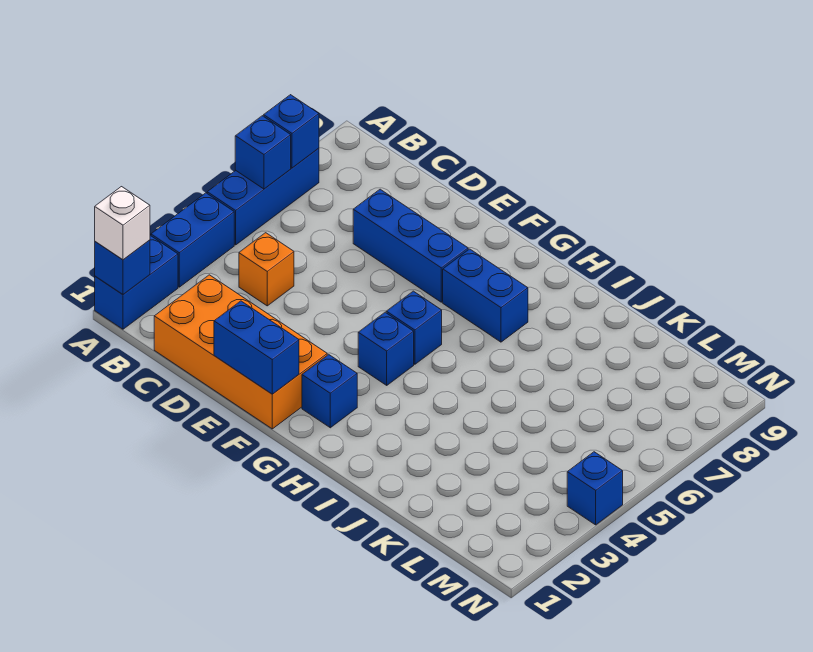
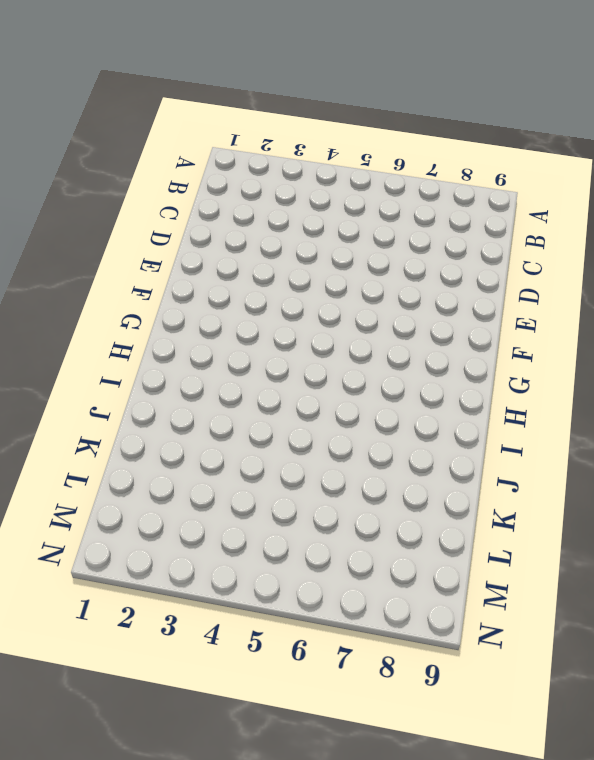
none -> blue 1x2 brick [95,236,178,329]
none -> blue 1x2 brick [151,193,234,287]
none -> blue 1x3 brick [207,148,319,245]

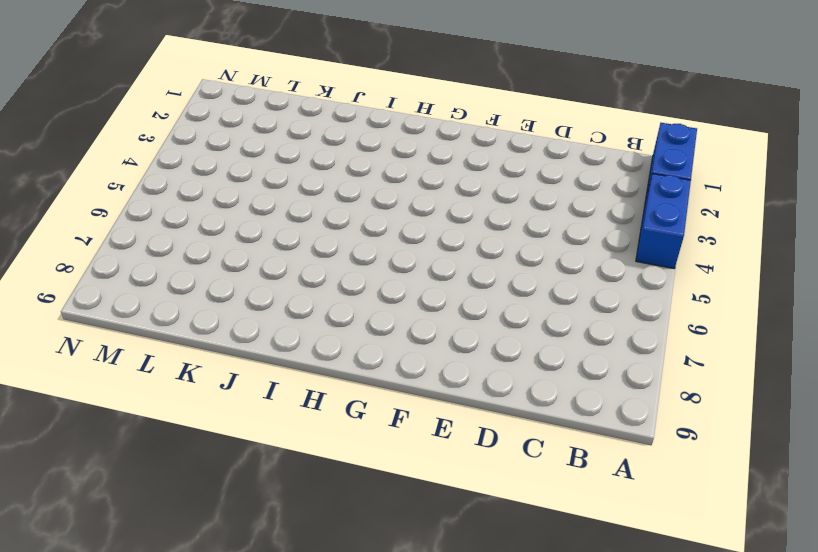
none -> blue 1x3 brick [207,148,319,245]
none -> orange 2x4 brick [154,275,327,429]
none -> orange 1x1 brick [239,233,294,306]

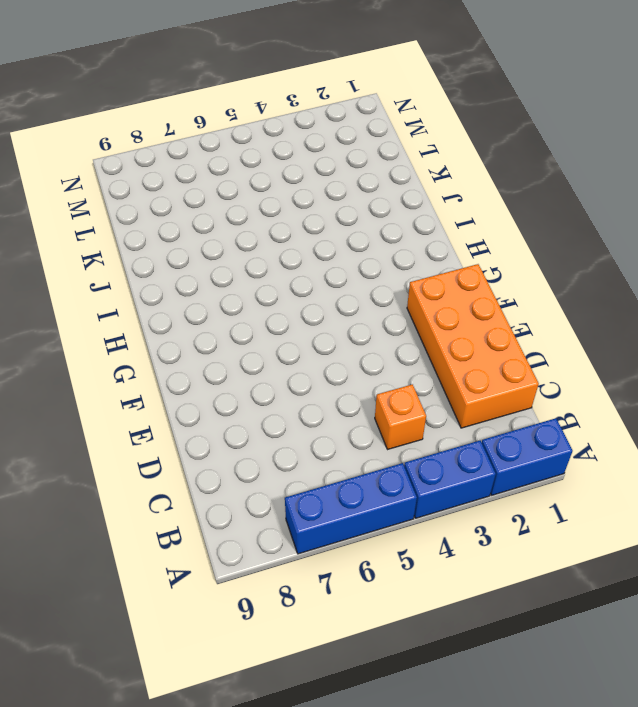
none -> blue 1x3 brick [353,189,468,302]
none -> blue 1x1 brick [302,355,357,428]
none -> blue 1x1 brick [358,312,414,385]

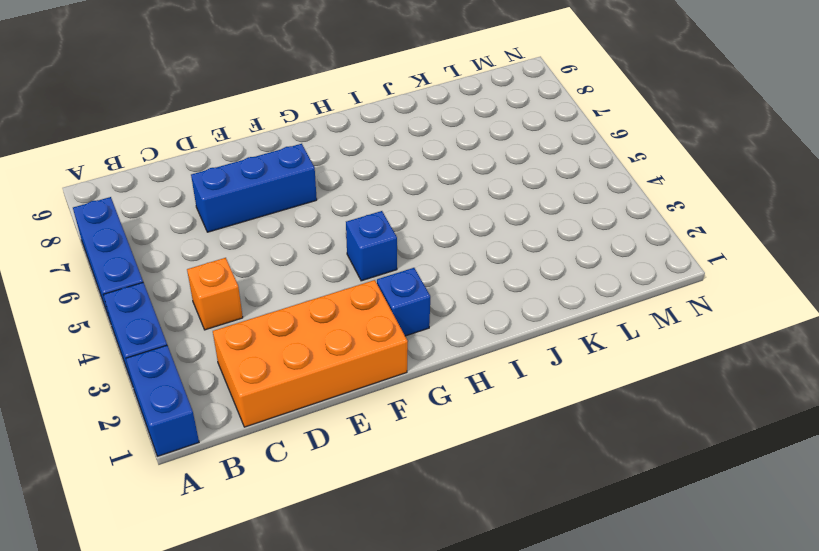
none -> blue 1x1 brick [386,291,442,364]
none -> blue 1x2 brick [443,249,528,342]
none -> blue 1x1 brick [567,452,623,525]

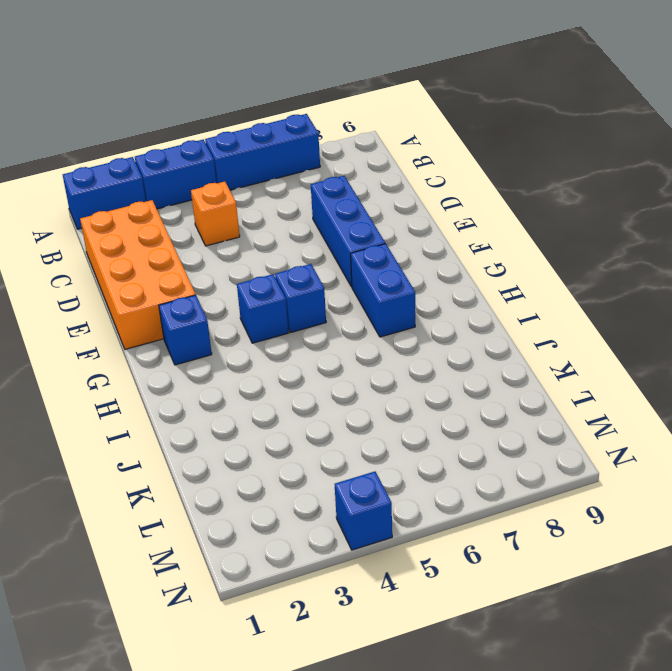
none -> blue 1x1 brick [95,240,150,294]
none -> blue 1x1 brick [235,116,291,189]
none -> blue 1x1 brick [264,95,319,168]

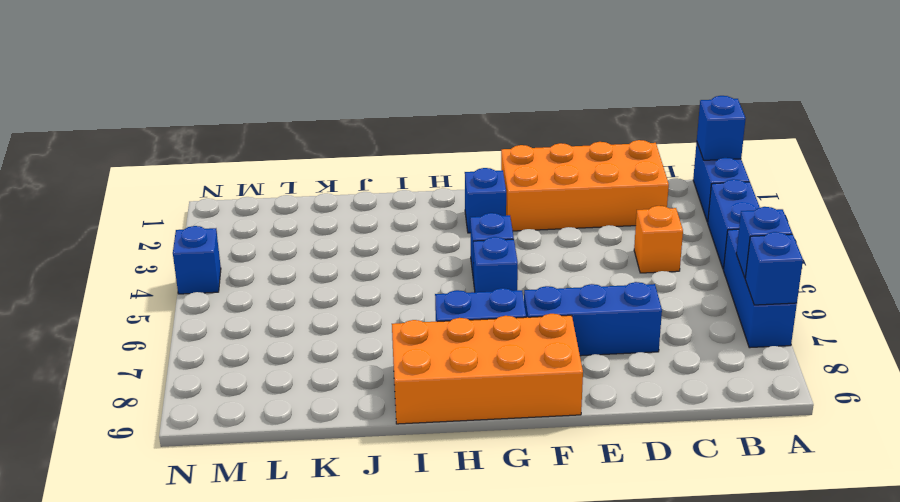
orange 2x4 brick [392,314,583,424] -> none
none -> blue 1x2 brick [214,301,299,394]
none -> white 1x1 brick [95,187,150,260]

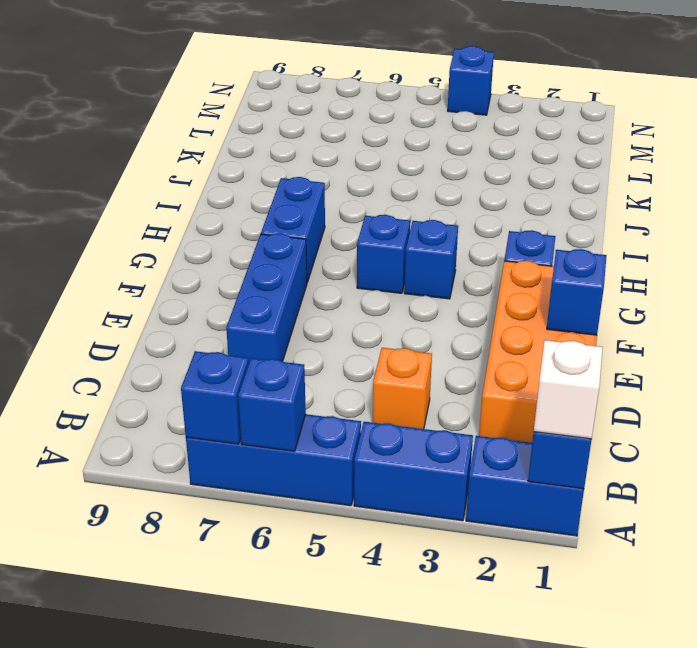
blue 1x1 brick [547,249,607,335] -> blue 1x2 brick [214,301,299,394]

